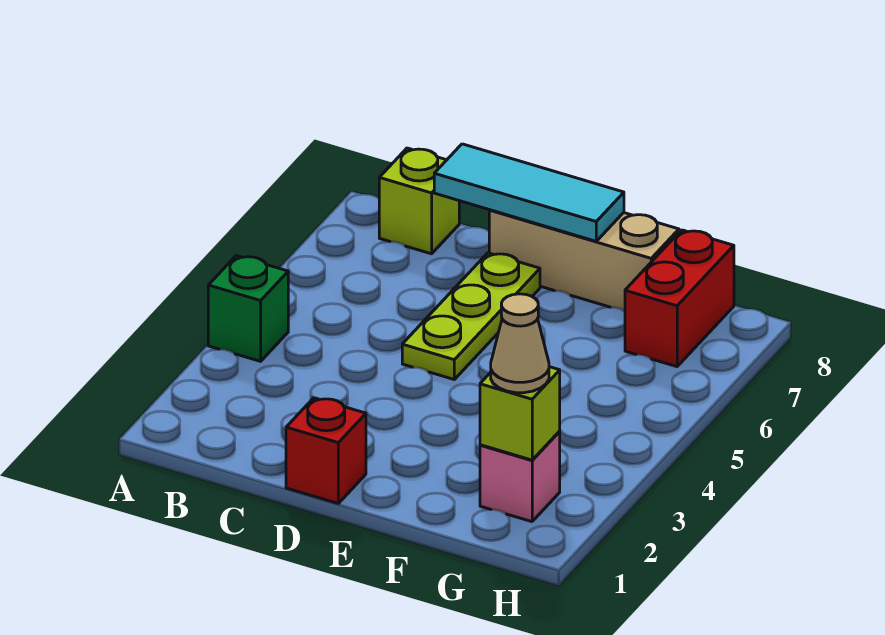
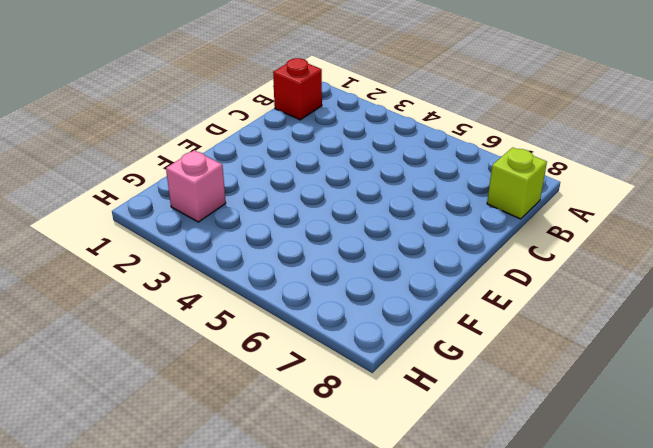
red 1x1 brick [273,58,322,120] -> red 1x1 brick moved to [286,398,366,503]
none -> green 1x1 brick [208,256,288,361]
none -> lime 1x3 plate [402,253,540,379]

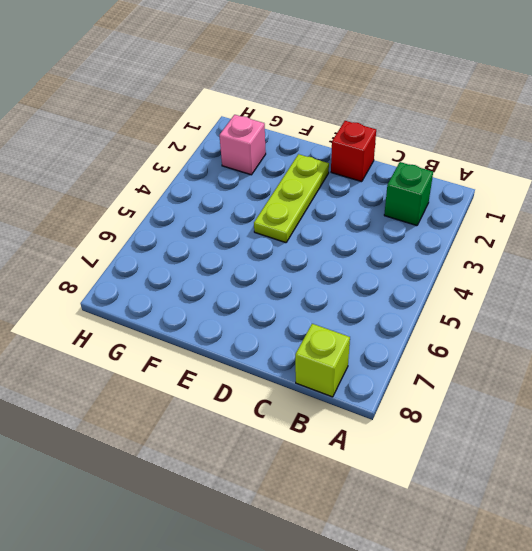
green 1x1 brick [384,162,433,226] -> green 1x1 brick moved to [208,256,288,361]
lime 1x3 plate [254,154,329,243] -> lime 1x3 plate moved to [402,253,540,379]
none -> tan 1x3 brick [489,210,679,311]
none -> red 1x2 brick [625,230,734,367]

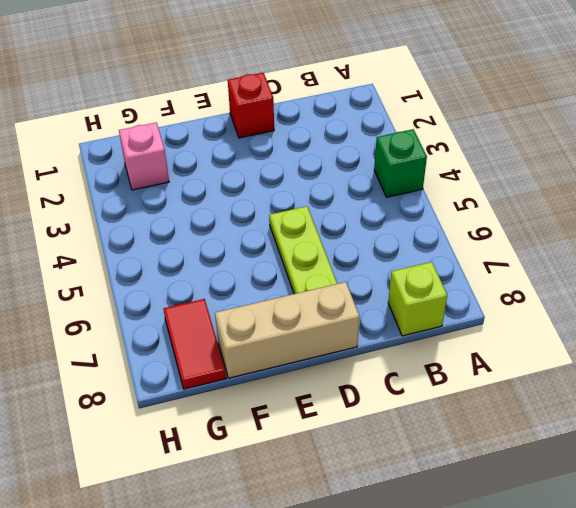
red 1x2 tile [164,299,226,389] -> red 1x2 brick [625,230,734,367]
none -> cyan 1x3 tile [434,144,624,241]
none -> lime 1x1 brick [480,367,560,460]

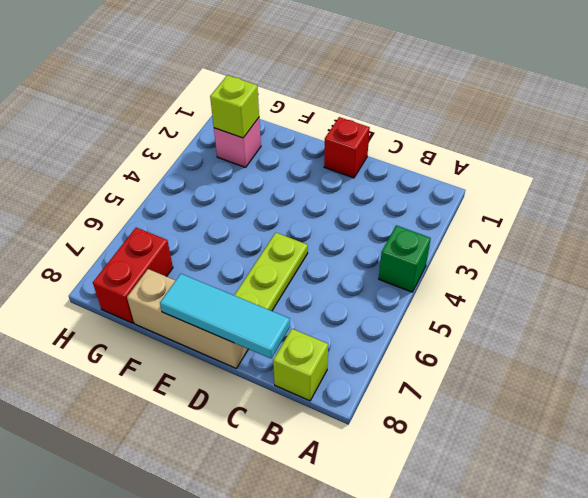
none -> tan 1x1 cone [491,294,549,393]

